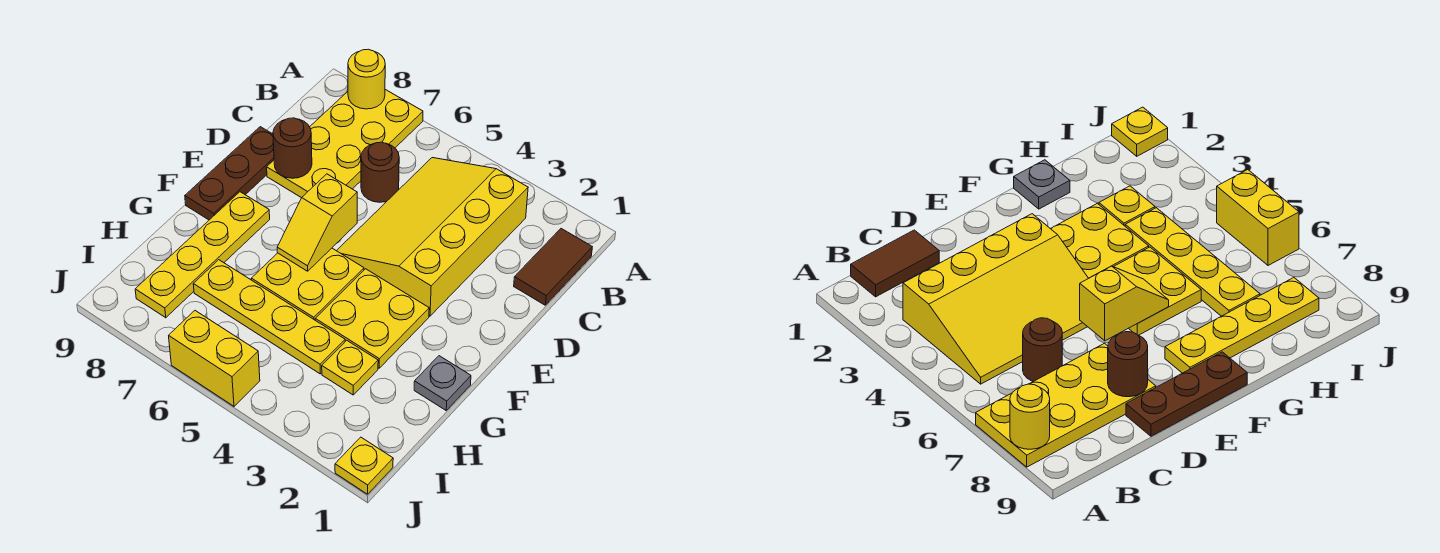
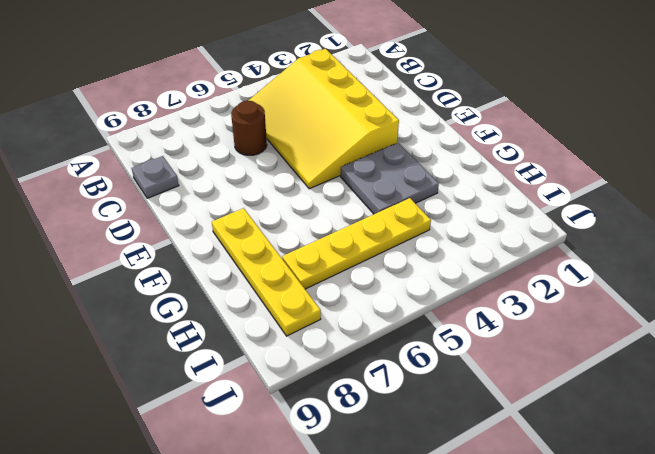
grey 1x1 plate [132,156,179,198] -> grey 1x1 plate moved to [414,356,471,410]
grey 2x2 plate [341,143,439,214] -> yellow 2x2 plate [315,269,429,368]
none -> yellow 2x4 plate [267,90,423,198]
none -> brown 1x2 tile [514,229,592,305]
none -> brown 1x3 plate [185,127,274,220]

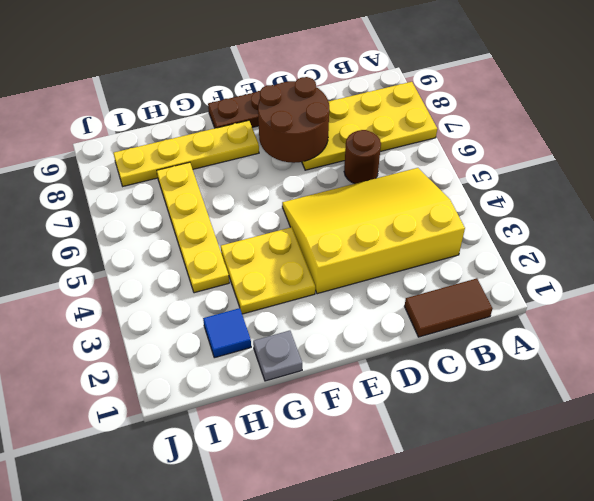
brown 2x2 round brick [258,77,329,163] -> brown 1x1 round brick [273,118,312,178]
blue 1x1 tile [203,308,251,358] -> none
none -> yellow 2x2 plate [251,248,364,320]
none -> yellow 1x1 plate [322,340,378,395]
none -> yellow 1x1 plate [335,437,393,494]

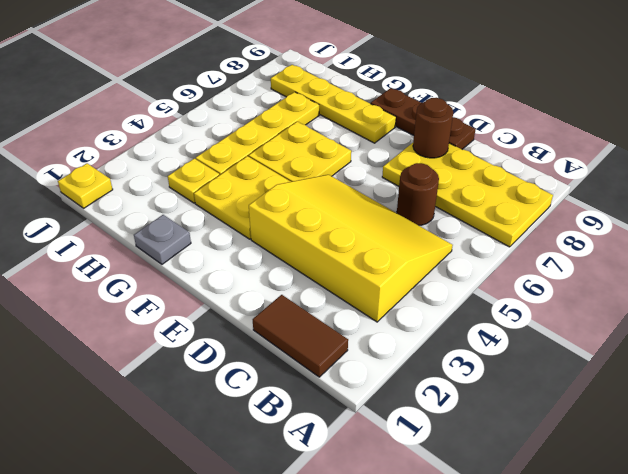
none -> yellow 1x2 brick [169,311,260,406]
none -> yellow 1x1 round brick [348,49,385,109]
none -> yellow 1x2 slope [277,174,357,271]

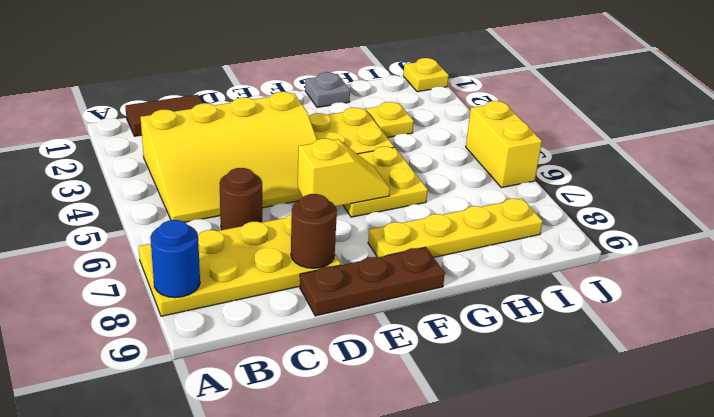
blue 1x1 round brick [150,220,200,298] -> yellow 1x1 round brick [348,49,385,109]
none -> yellow 1x4 plate [193,260,345,374]

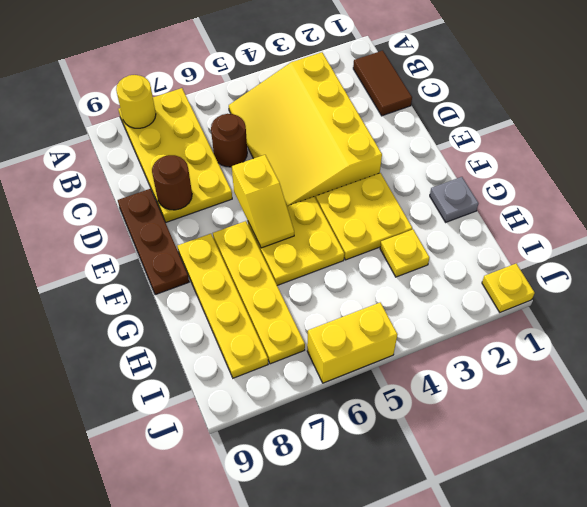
yellow 1x4 plate [213,221,305,364] -> yellow 1x4 plate turned to [193,260,345,374]

